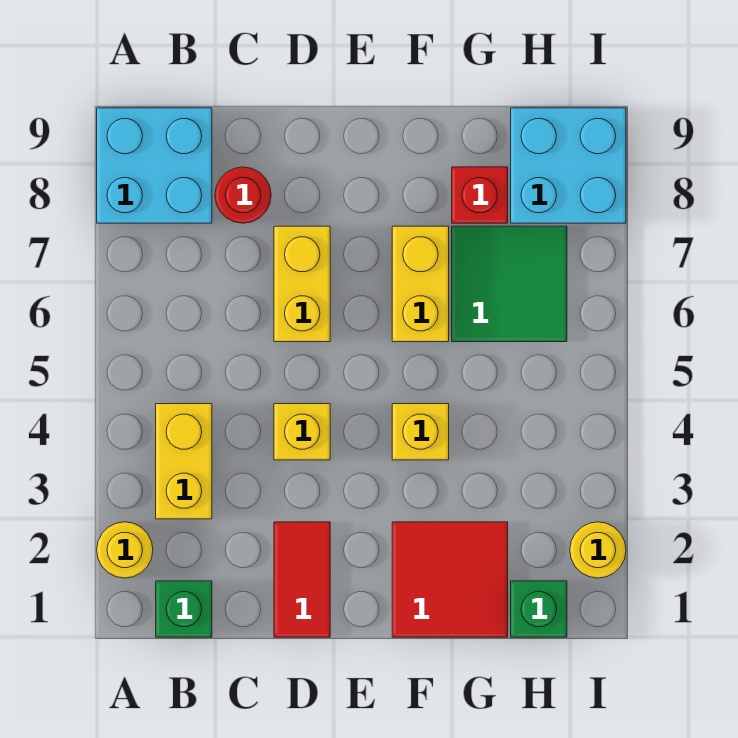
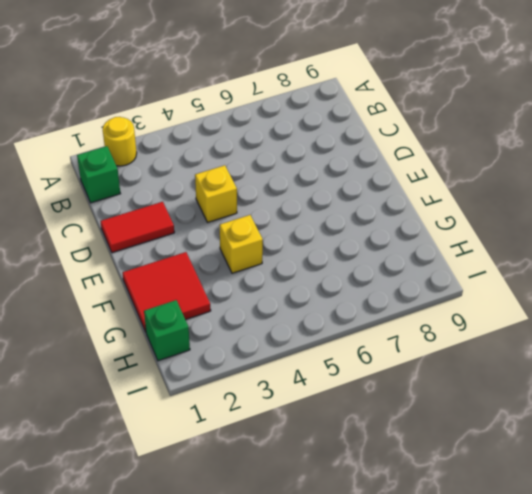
none -> cyan 2x2 brick [97,108,212,223]
none -> yellow 1x2 brick [156,404,212,519]
none -> red 1x1 round brick [215,167,271,223]

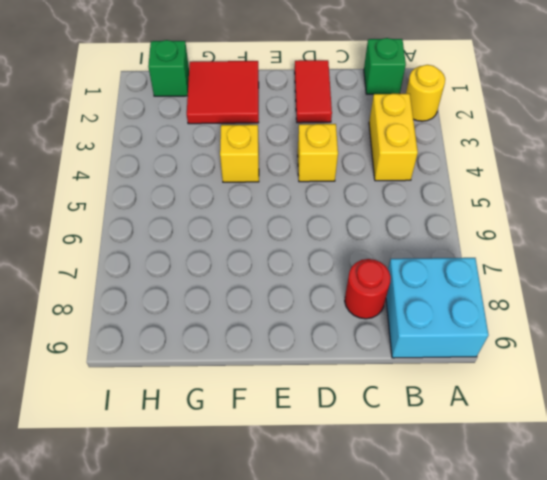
none -> yellow 1x2 brick [274,226,330,342]
none -> yellow 1x2 brick [392,226,449,342]
none -> green 2x2 tile [452,226,567,342]

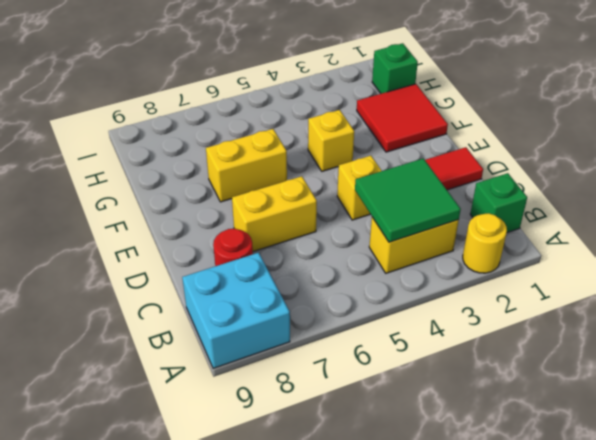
green 2x2 tile [355,158,461,242] -> green 2x2 tile moved to [452,226,567,342]
none -> red 1x1 brick [452,167,508,223]
none -> cyan 2x2 brick [511,108,626,223]
none -> yellow 1x1 round brick [570,522,626,578]

